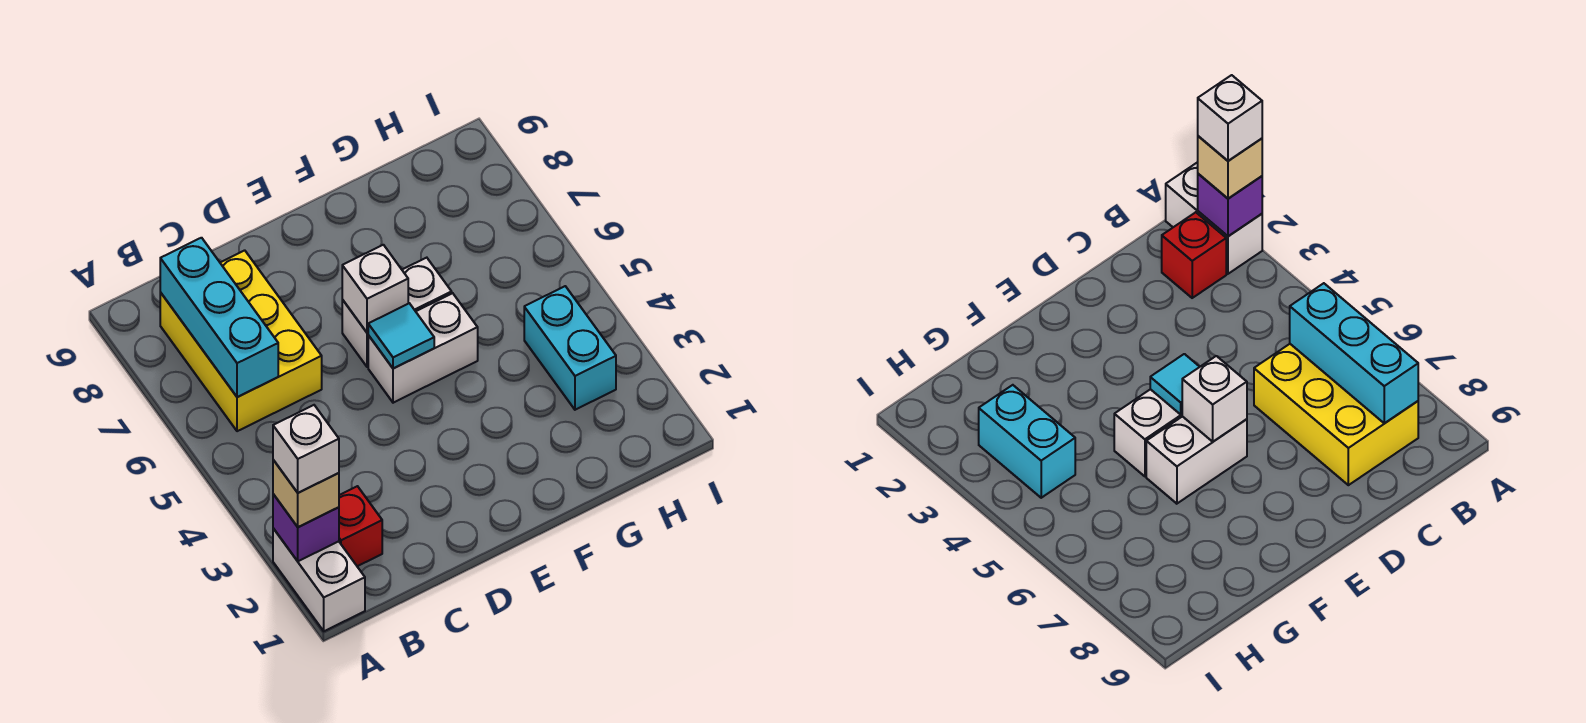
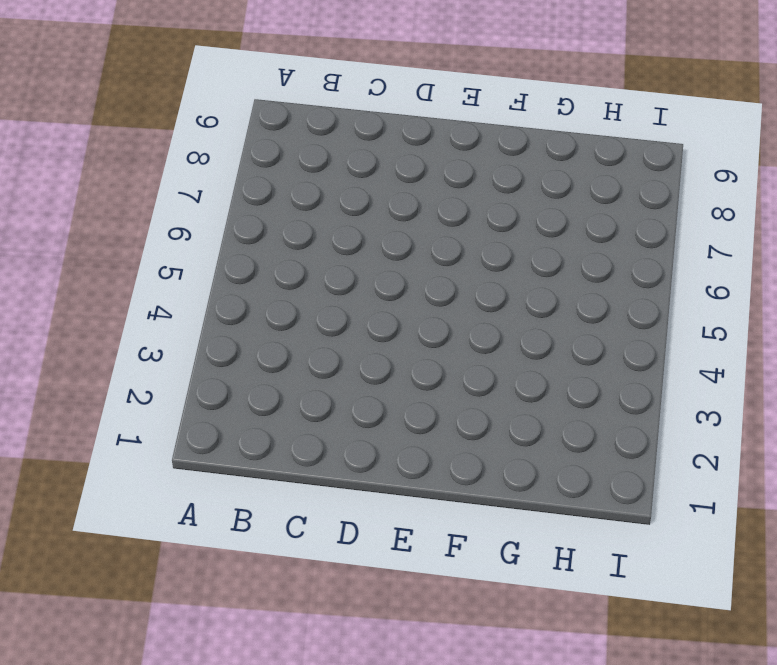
none -> white 1x2 brick [273,528,365,631]
none -> red 1x1 brick [339,486,382,566]
none -> yellow 2x3 brick [160,250,322,431]

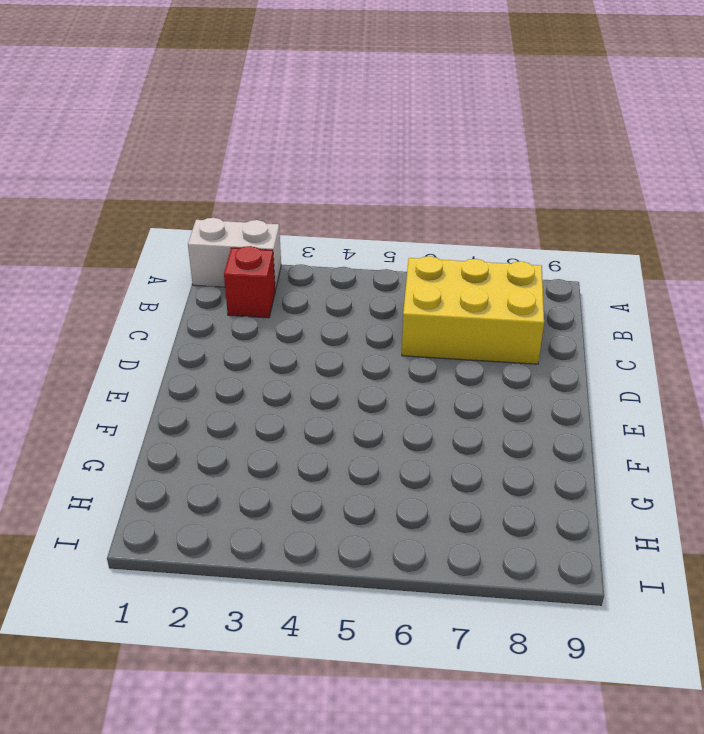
none -> white 1x2 brick [368,293,478,403]
none -> white 1x2 brick [342,258,452,367]
none -> cyan 1x2 brick [524,286,616,410]

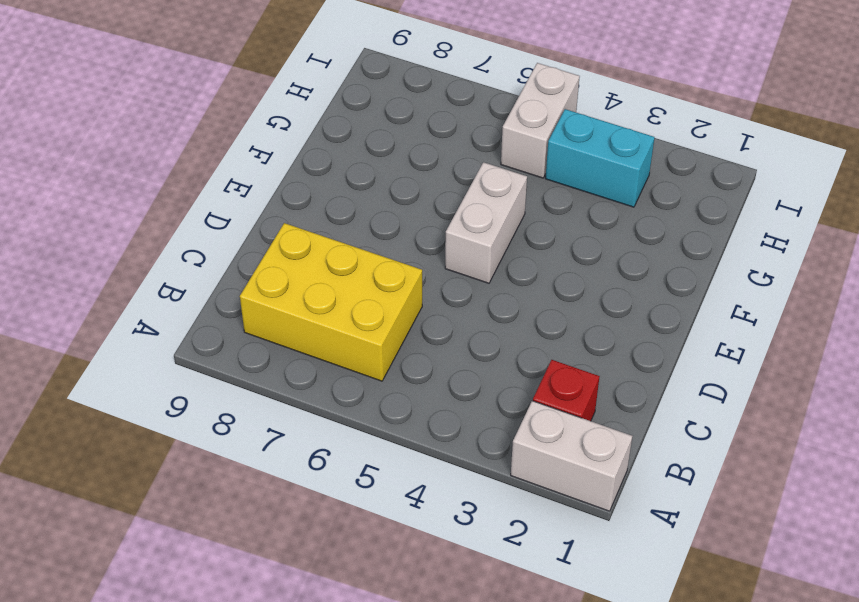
white 1x2 brick [501,63,580,178] -> white 1x2 brick moved to [342,258,452,367]
none -> purple 1x1 brick [273,494,339,561]
none -> cyan 1x3 brick [160,238,278,397]
none -> cyan 1x1 tile [368,303,434,369]

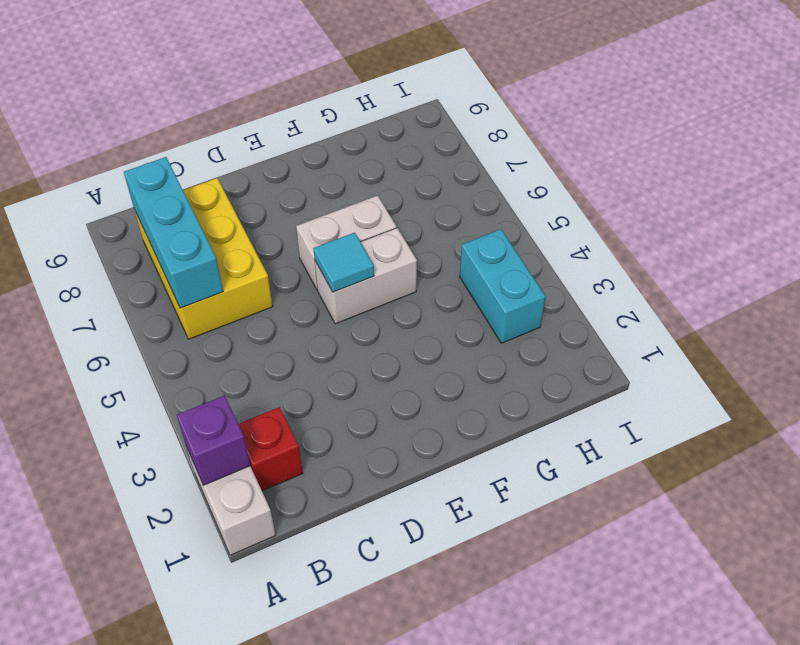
none -> white 1x1 brick [342,245,408,333]
none -> tan 1x1 brick [273,460,339,527]
none -> white 1x1 brick [273,405,339,493]

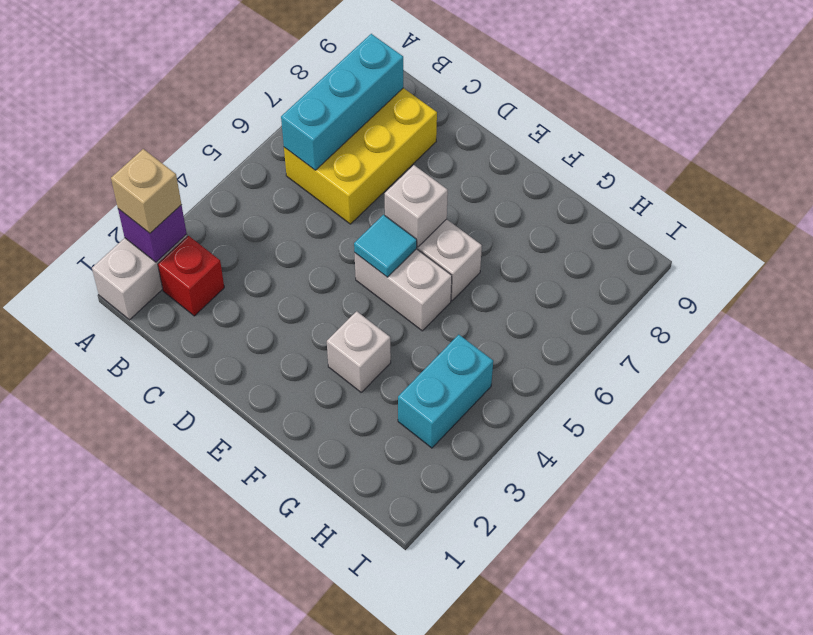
white 1x1 brick [327,311,391,392] -> white 1x1 brick moved to [273,405,339,493]

